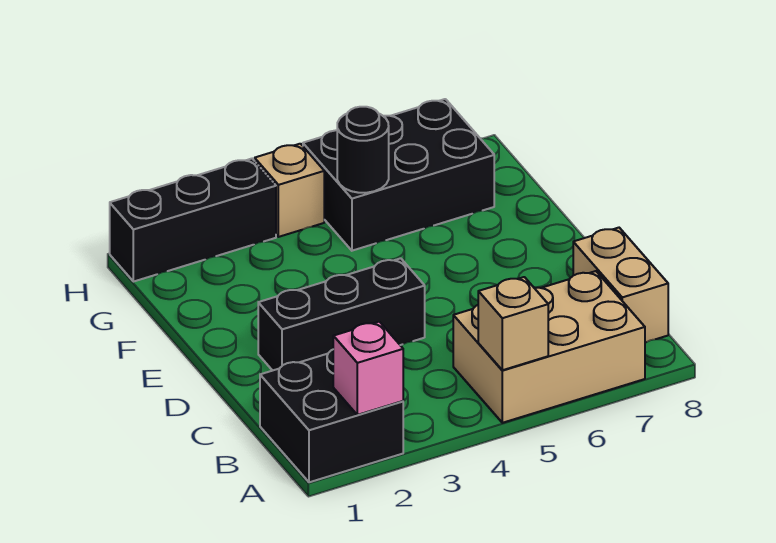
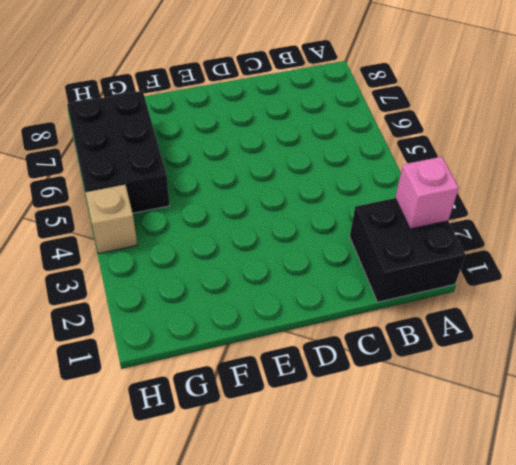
none -> tan 2x3 brick [453,271,645,423]
none -> tan 1x2 brick [573,228,668,342]

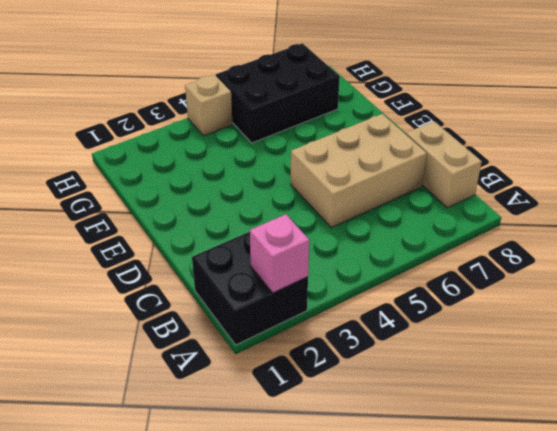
tan 2x3 brick [291,114,427,228] -> tan 2x3 brick moved to [453,271,645,423]
none -> black 1x3 brick [258,258,425,371]
none -> black 1x3 brick [110,159,276,282]

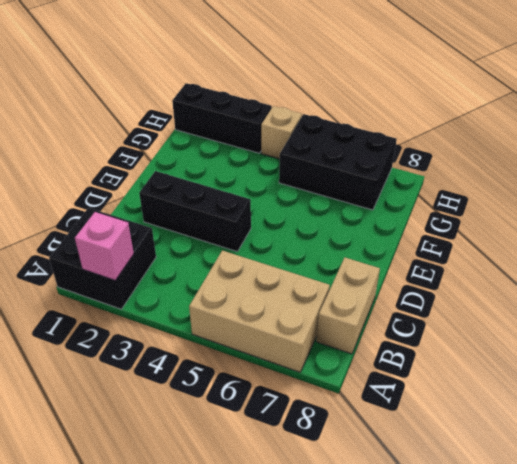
none -> tan 1x1 brick [478,277,548,370]
none -> black 1x1 round brick [337,107,389,193]

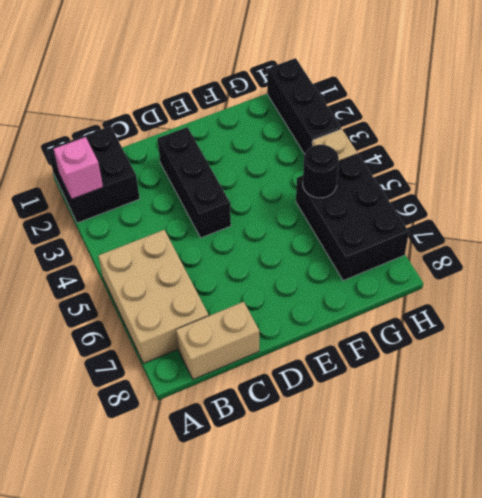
none -> tan 1x1 brick [478,277,548,370]

